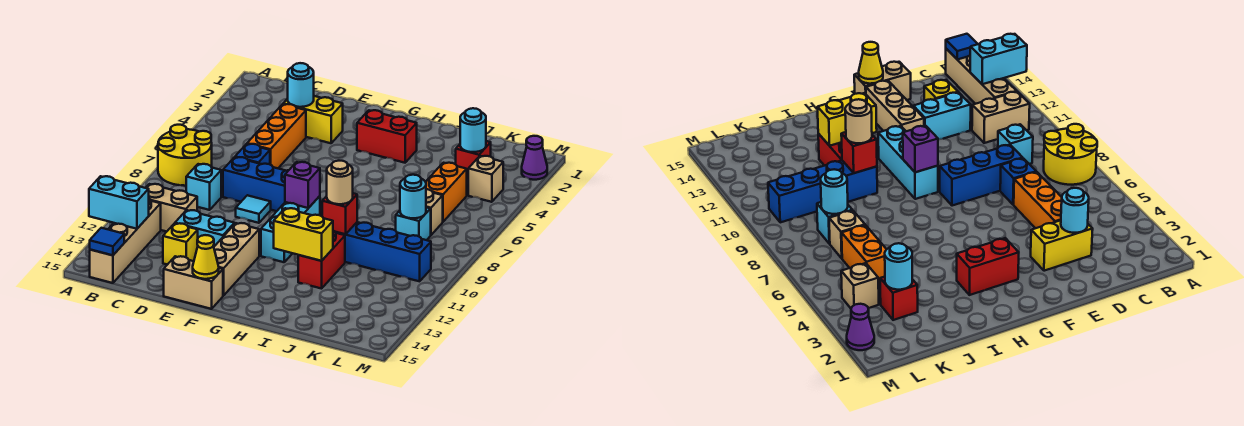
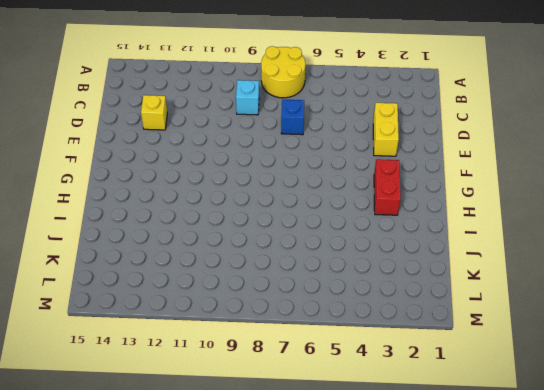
none -> tan 1x2 brick [146,184,197,232]
none -> tan 1x4 brick [90,199,161,283]
none -> orange 1x3 brick [247,104,306,168]
none -> blue 1x3 brick [223,157,289,211]

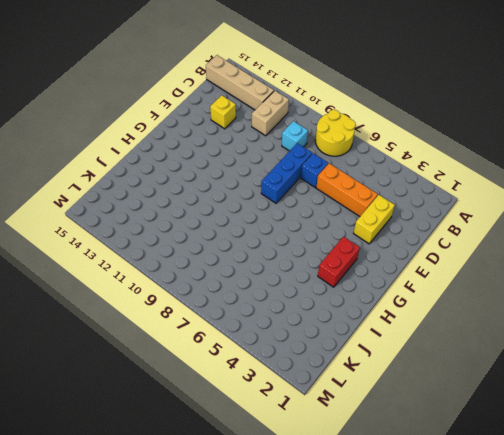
none -> cyan 1x2 brick [175,210,235,246]
none -> cyan 1x1 tile [236,195,271,223]
none -> tan 1x2 brick [164,256,223,309]
none -> tan 1x3 brick [214,223,259,296]

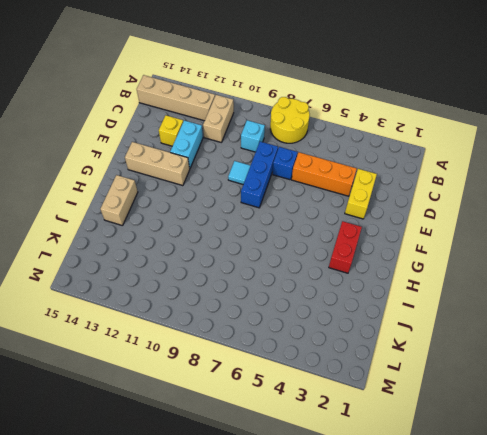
tan 1x2 brick [100,175,138,226] -> tan 1x2 brick moved to [164,256,223,309]
none -> cyan 1x3 brick [261,196,320,262]
none -> blue 1x4 brick [335,222,431,281]
none -> red 1x2 brick [298,231,345,289]
none -> red 1x1 brick [456,141,491,179]

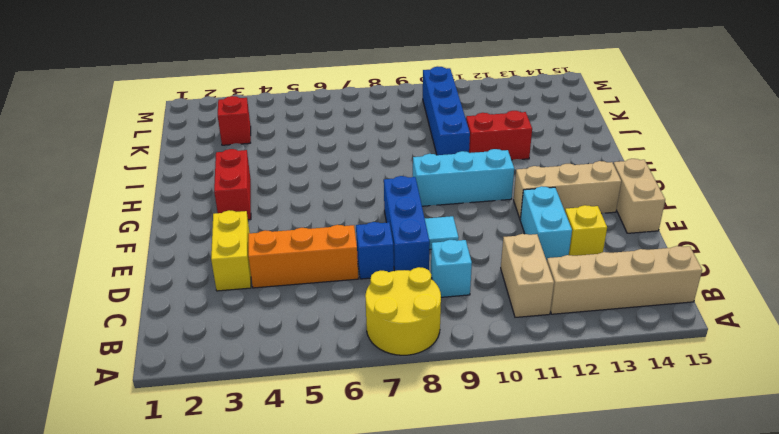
none -> orange 1x2 brick [426,163,467,222]
none -> tan 1x1 brick [426,189,443,235]
none -> cyan 1x1 brick [395,207,431,240]
none -> tan 1x1 brick [468,156,503,202]

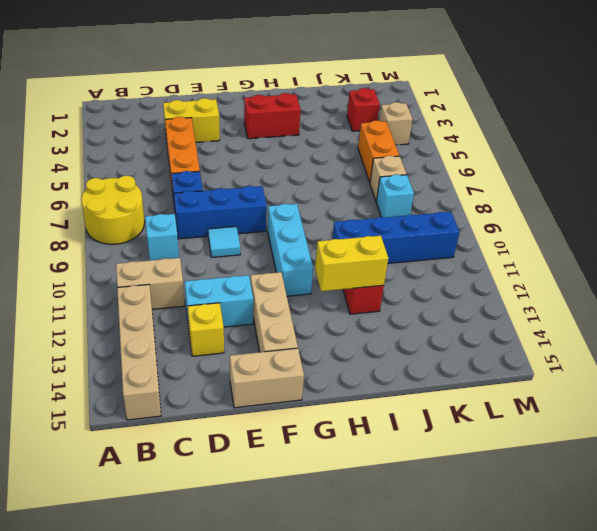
none -> purple 1x1 cone [522,136,547,180]
none -> cyan 1x2 brick [89,176,149,229]
none -> blue 1x1 tile [90,228,124,255]
none -> cyan 1x1 round brick [288,63,314,107]

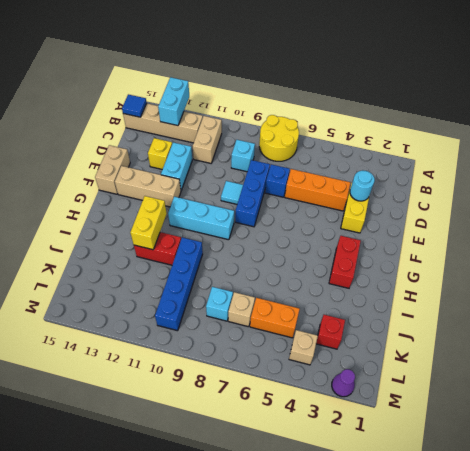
none -> yellow 1x1 cone [193,235,219,279]
none -> purple 1x1 brick [285,162,320,208]
none -> red 1x1 brick [322,193,357,234]
none -> cyan 1x1 round brick [460,108,486,152]

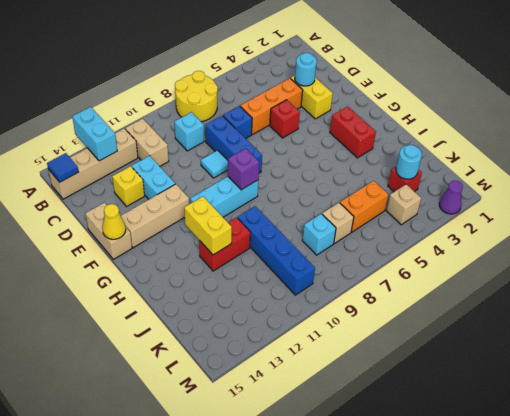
red 1x1 brick [270,100,300,138] -> red 1x1 brick moved to [322,193,357,234]
none -> cyan 1x1 round brick [400,175,426,218]
none -> tan 1x1 round brick [327,161,353,204]

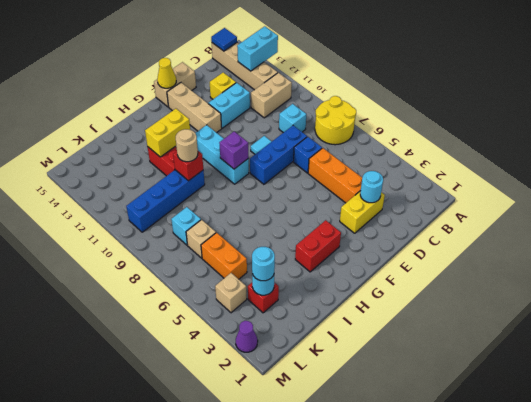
cyan 1x1 round brick [252,247,275,281] -> cyan 1x1 round brick moved to [400,175,426,218]

